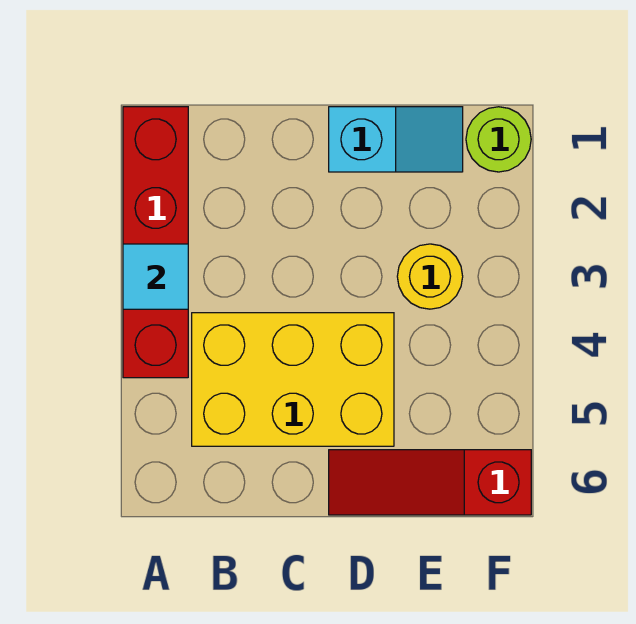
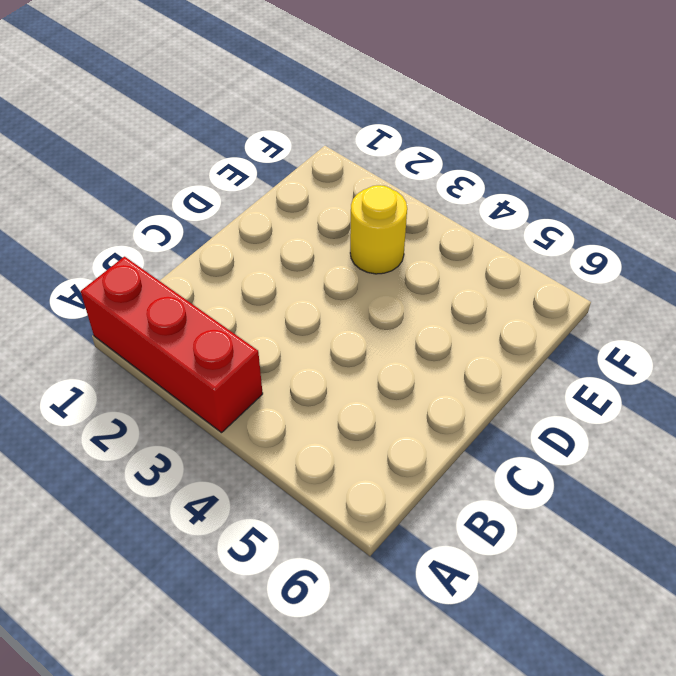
red 1x3 brick [81,257,263,433] -> red 1x4 brick [123,107,188,378]
none -> yellow 2x3 brick [192,313,394,446]
none -> cyan 1x2 slope [329,107,463,172]

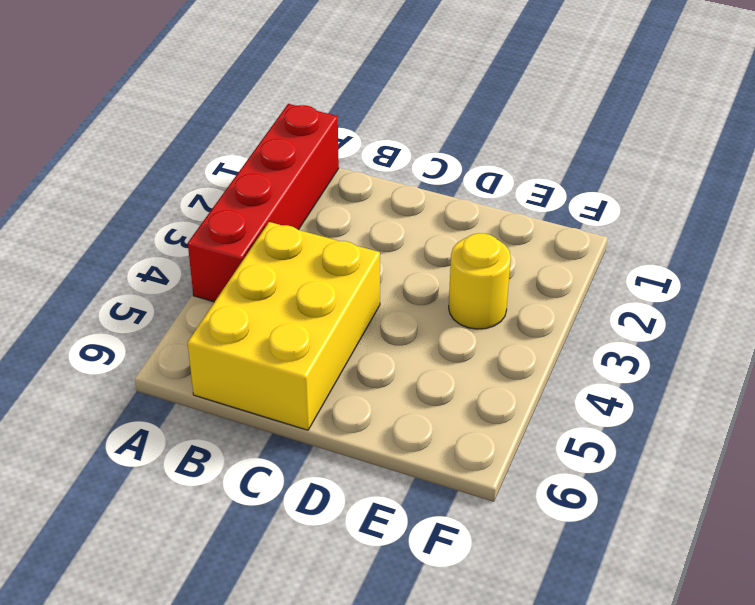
yellow 2x3 brick [187,222,380,430] -> yellow 2x3 brick turned to [192,313,394,446]
none -> cyan 1x2 slope [329,107,463,172]
none -> red 1x3 slope [329,450,531,515]

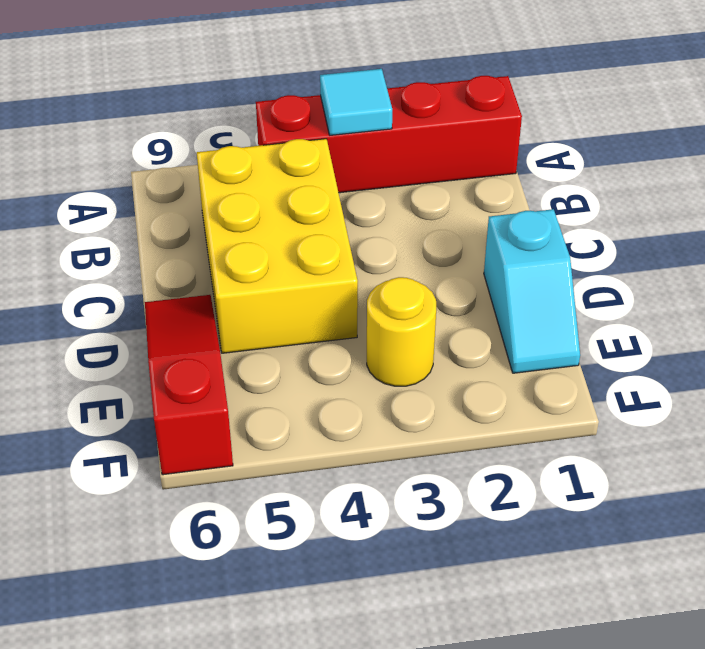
none -> lime 1x1 round brick [466,107,531,172]

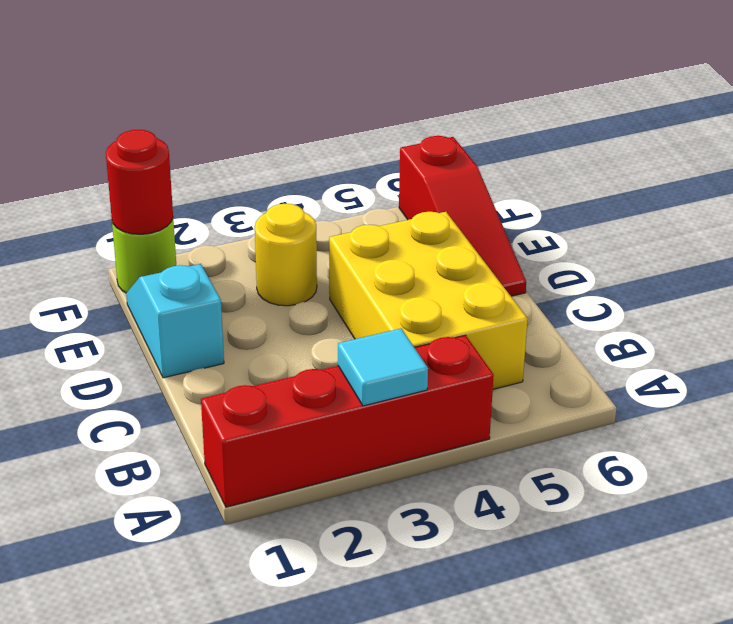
red 1x1 round brick [106,130,173,234] -> none

